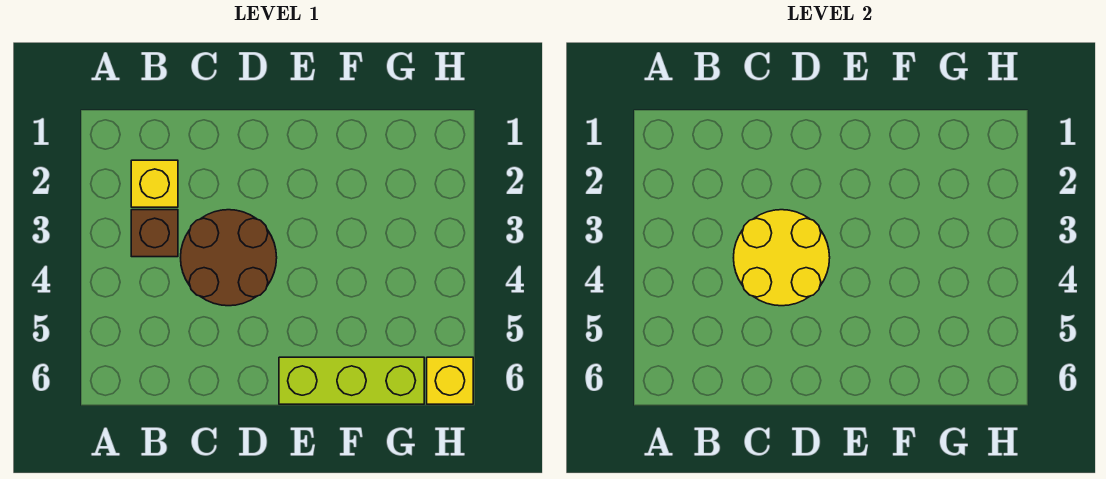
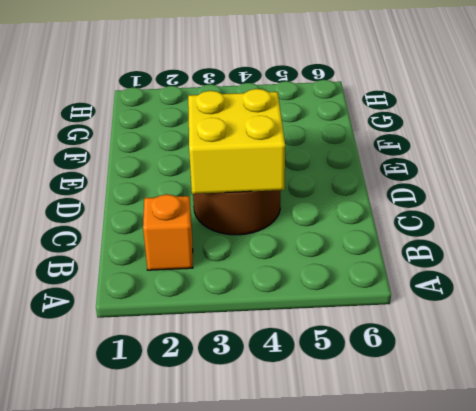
orange 1x1 brick [143,194,193,270] -> yellow 1x1 brick [131,160,178,207]
yellow 2x2 brick [188,89,285,194] -> yellow 2x2 round brick [734,210,830,306]
none -> brown 1x1 brick [131,210,178,257]
none -> lime 1x3 brick [279,357,424,404]

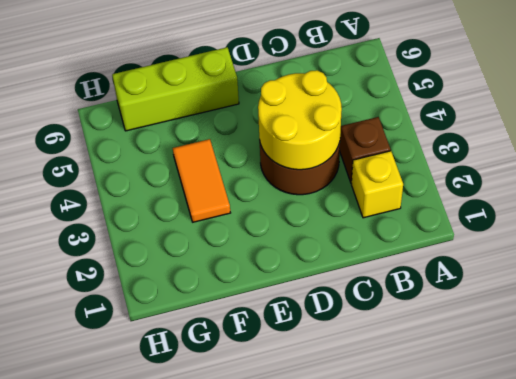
orange 1x2 tile [173,139,230,222] -> none
none -> yellow 1x1 brick [427,357,473,404]

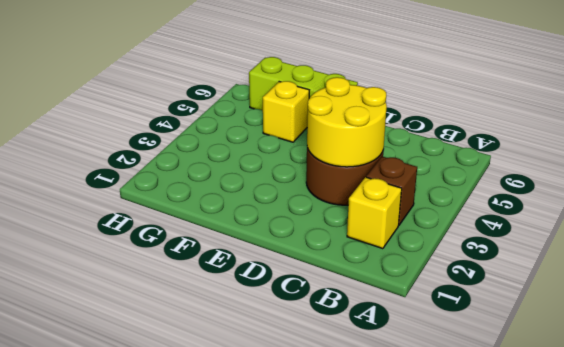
yellow 1x1 brick [263,81,309,142] -> yellow 1x1 brick moved to [427,357,473,404]

